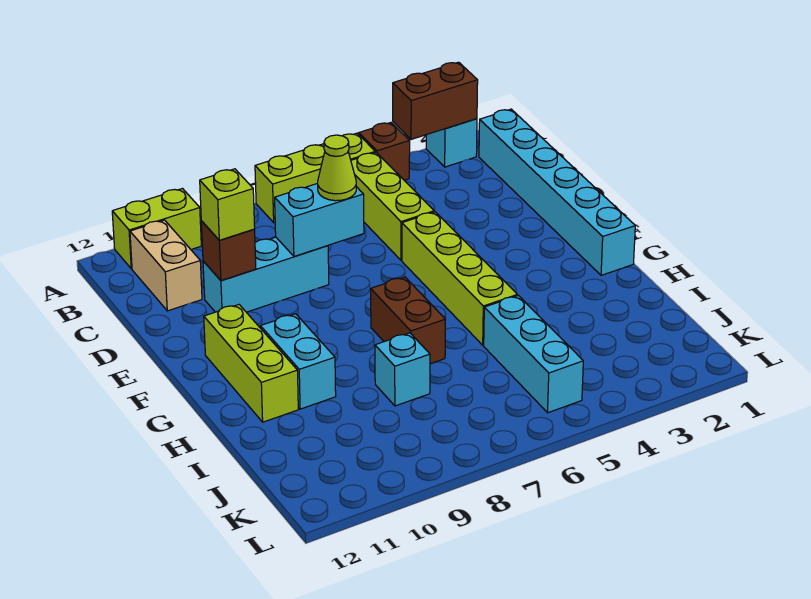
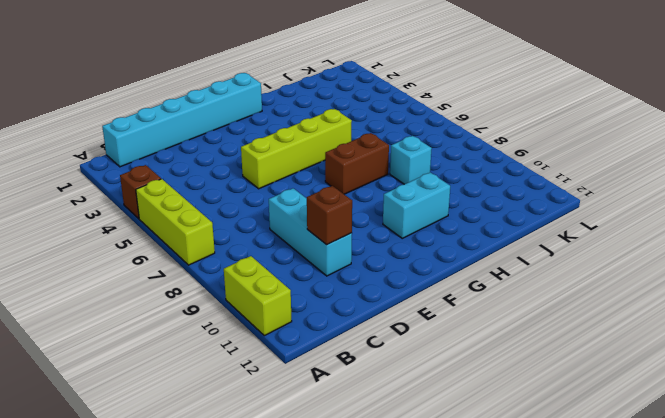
none -> cyan 1x1 brick [426,119,477,167]
none -> lime 1x3 brick [351,152,434,260]
none -> tan 1x2 brick [130,220,202,311]

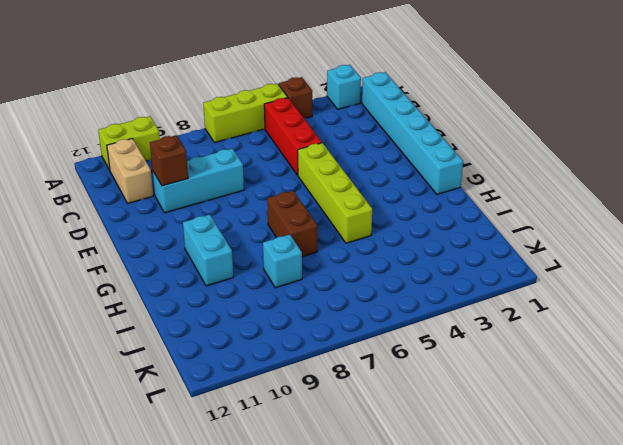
red 1x3 brick [264,98,322,175] -> lime 1x3 brick [351,152,434,260]
none -> lime 1x3 brick [204,305,298,422]
none -> cyan 1x3 brick [484,296,583,413]
none -> brown 1x2 brick [393,62,478,139]

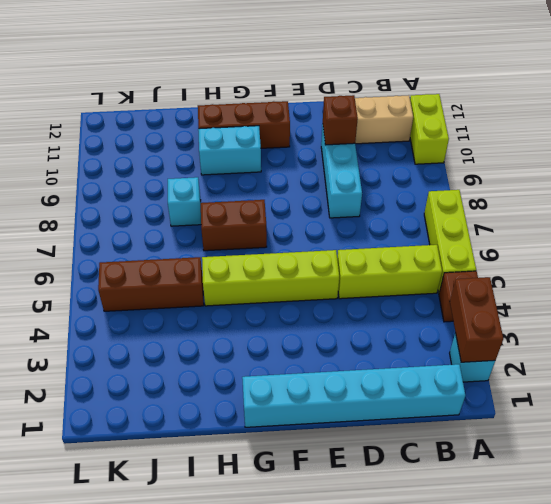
brown 1x3 brick [198,101,290,148] -> lime 1x3 brick [204,305,298,422]
brown 1x3 brick [98,257,204,311] -> cyan 1x3 brick [484,296,583,413]
none -> cyan 1x2 brick [275,183,364,256]
none -> lime 1x1 cone [318,135,356,201]
none -> lime 1x1 brick [200,169,255,240]

